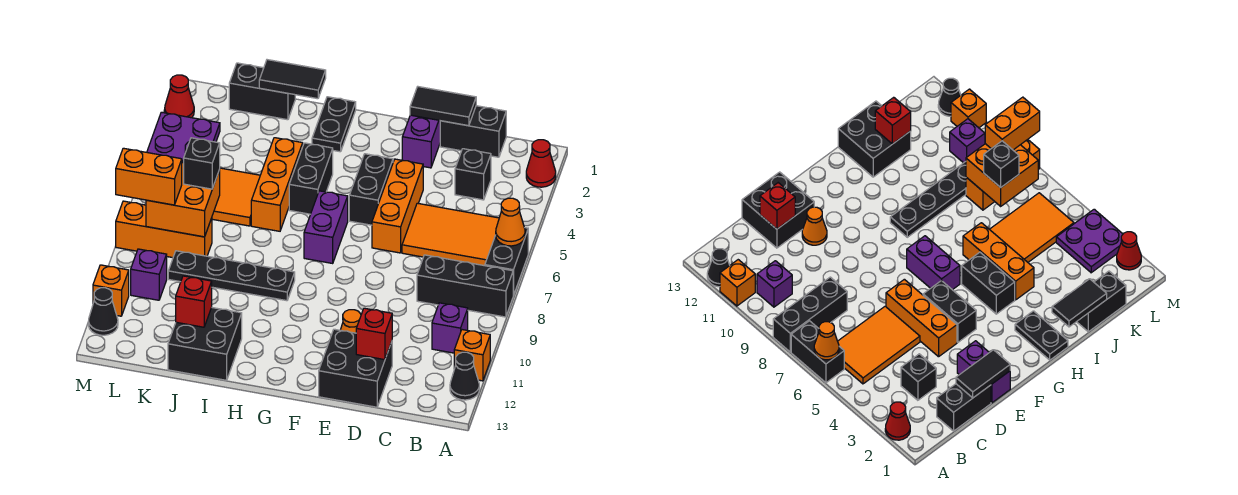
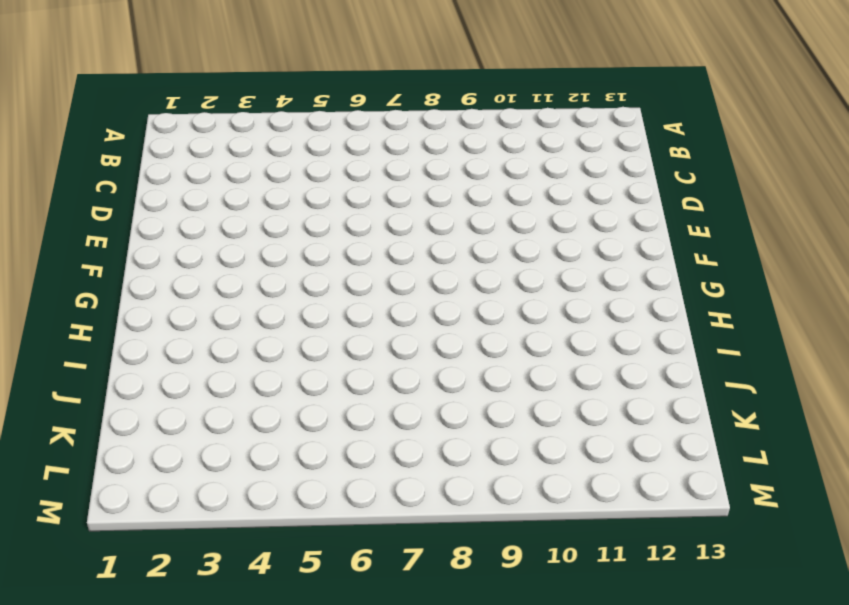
none -> red 1x1 cone [526,140,556,187]
none -> black 1x2 brick [485,228,528,296]
none -> black 1x3 brick [417,255,513,317]
none -> orange 1x1 brick [454,330,490,381]

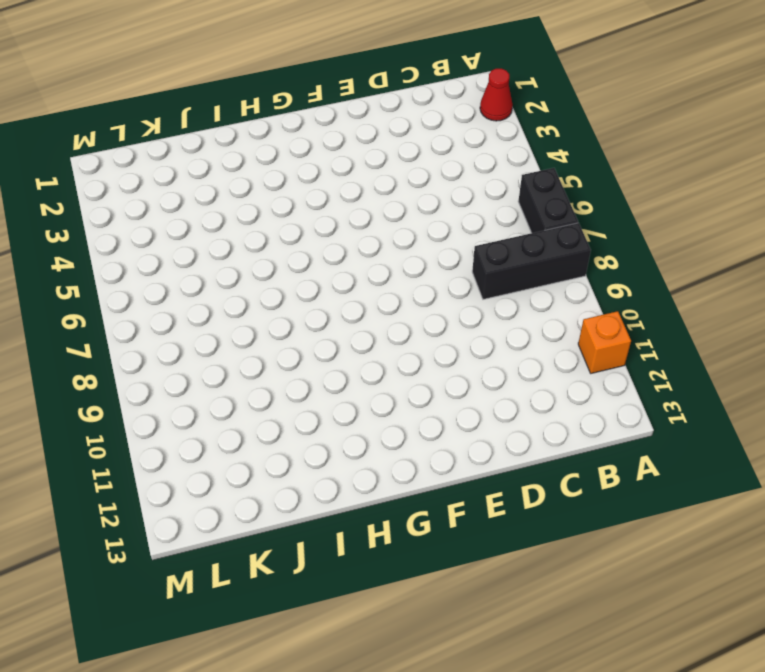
none -> black 1x1 cone [450,352,479,400]
none -> orange 2x3 tile [402,203,499,266]
none -> purple 1x1 brick [432,303,468,353]
none -> black 1x2 brick [440,106,506,157]

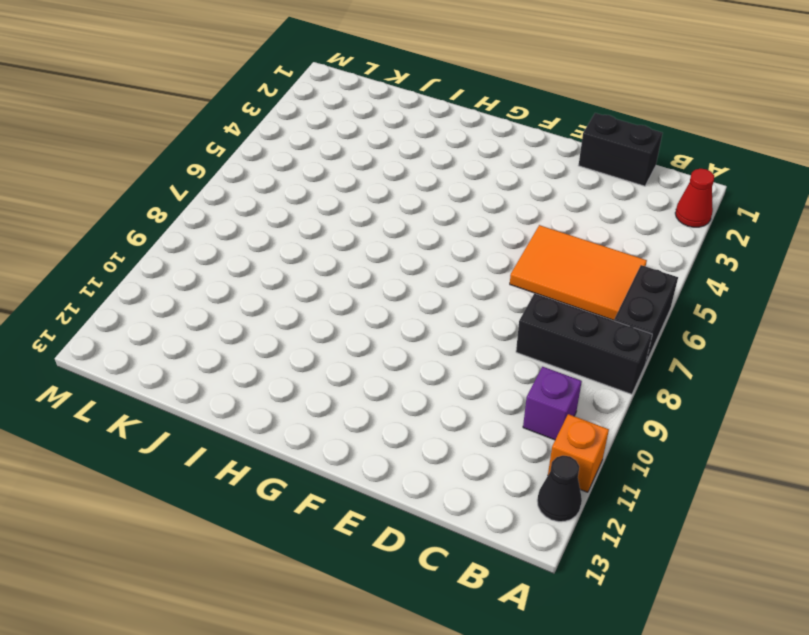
none -> black 1x1 brick [455,149,491,200]
none -> black 2x2 brick [319,329,392,407]
none -> purple 1x2 brick [402,115,440,168]
none -> orange 1x3 brick [372,159,423,253]

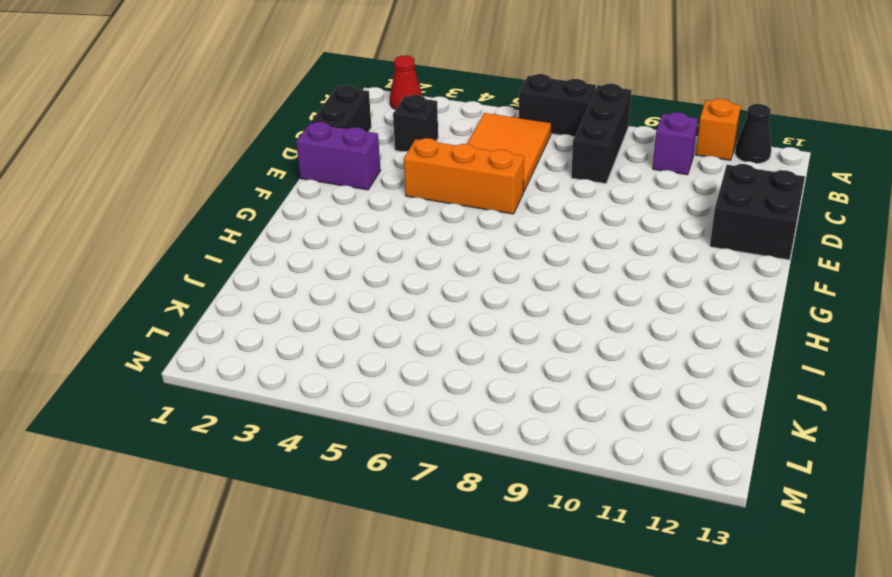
none -> orange 1x1 cone [341,310,361,333]
none -> black 1x2 brick [349,154,393,225]
none -> purple 1x2 brick [304,191,348,263]
none -> black 1x2 plate [312,97,356,152]

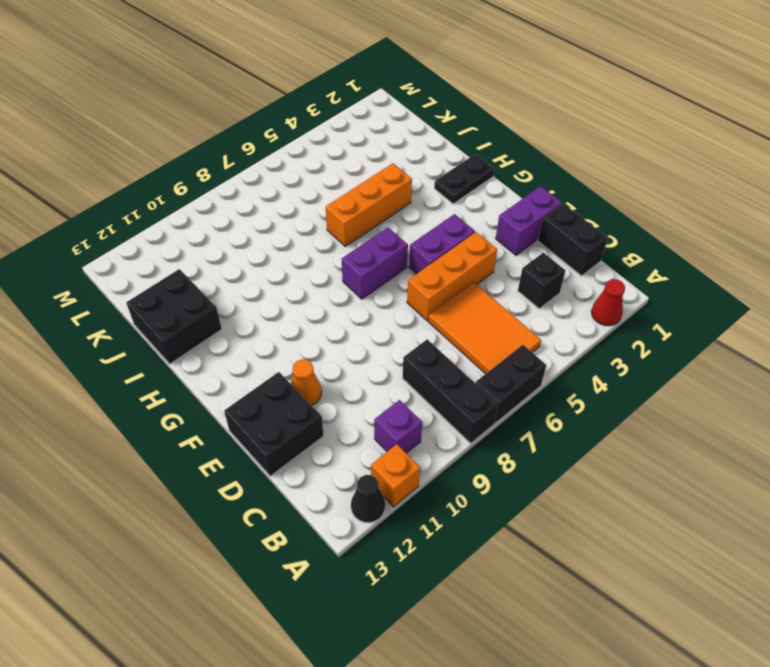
purple 1x2 brick [409,214,475,274] -> black 1x2 brick [349,154,393,225]
none -> black 1x2 brick [289,143,333,214]
none -> black 1x4 plate [168,251,295,301]
none -> black 1x2 brick [229,63,295,120]
none -> orange 2x3 tile [182,161,260,226]

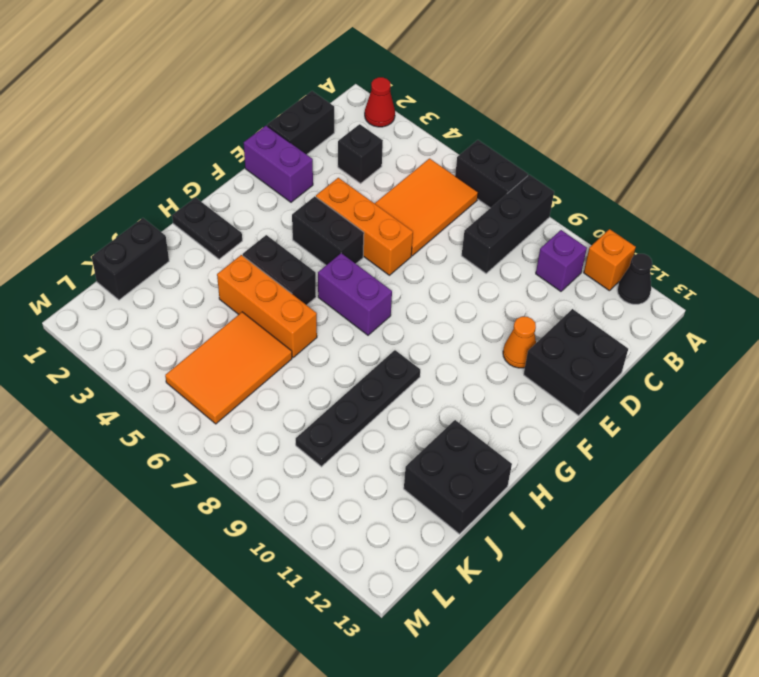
none -> orange 1x3 brick [116,201,212,258]
none -> purple 2x2 plate [147,112,220,162]
none -> purple 1x1 brick [131,249,167,300]
none -> red 1x1 cone [165,75,194,118]

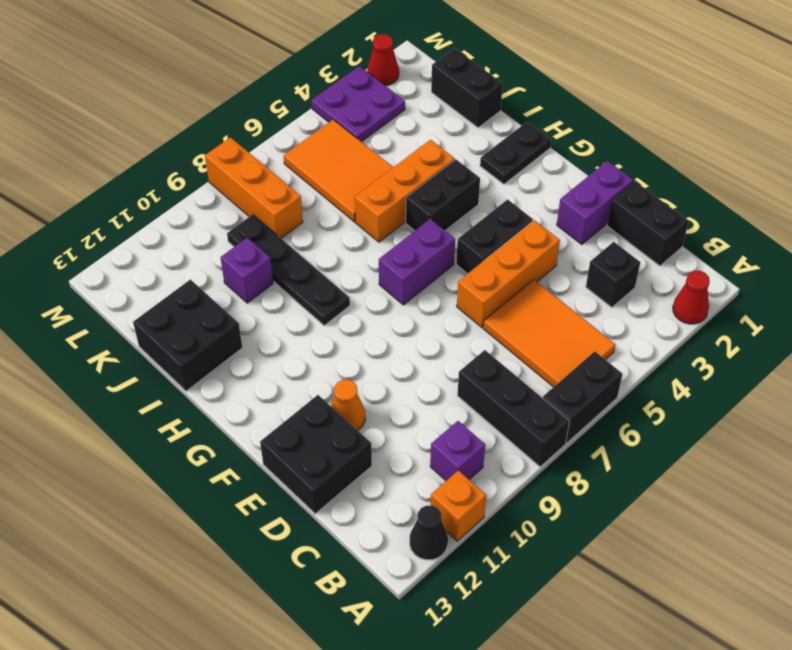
purple 1x1 brick [221,238,273,303] -> purple 1x1 brick moved to [131,249,167,300]
none -> orange 1x1 brick [93,265,129,316]
none -> black 1x1 cone [88,288,118,335]
none -> orange 1x1 cone [496,198,525,246]
none -> black 1x2 tile [410,87,476,126]

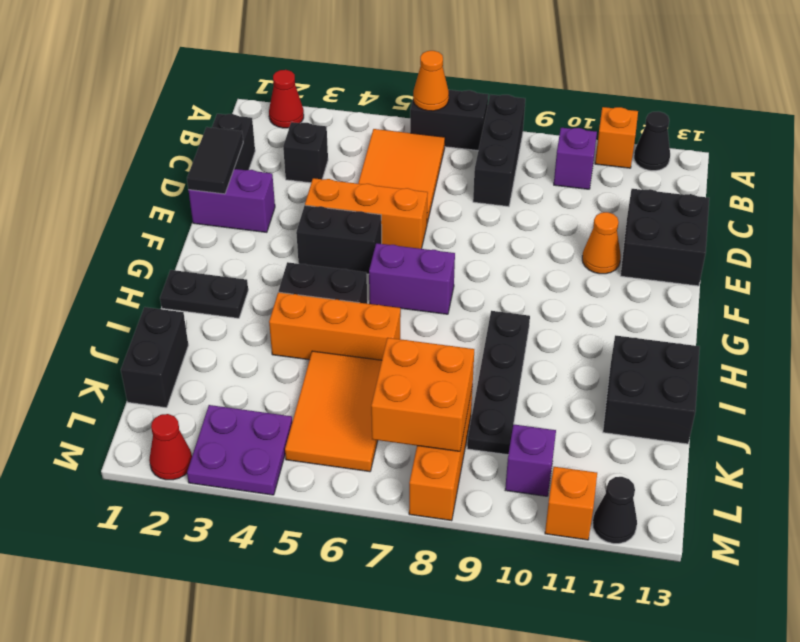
none -> red 1x1 brick [356,308,392,360]
none -> black 1x2 tile [259,60,326,99]
none -> red 1x1 brick [176,276,212,327]
none -> black 1x1 brick [184,138,220,189]

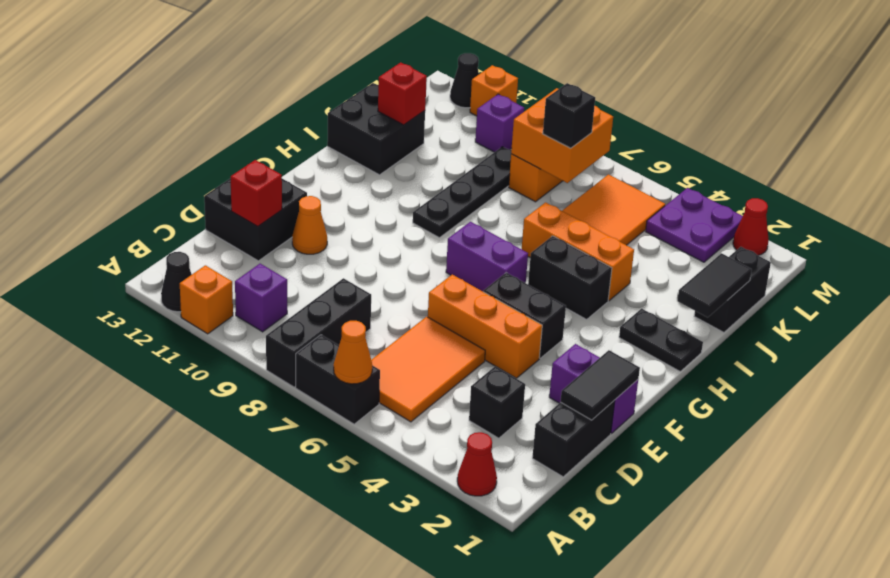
none -> orange 1x2 brick [116,148,182,205]

